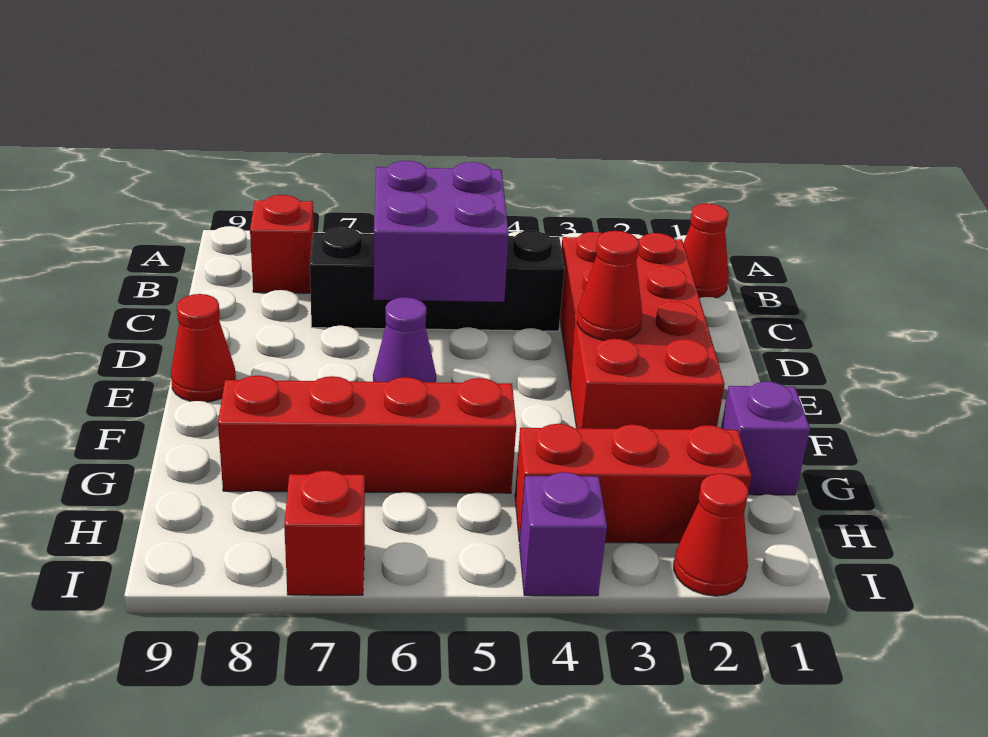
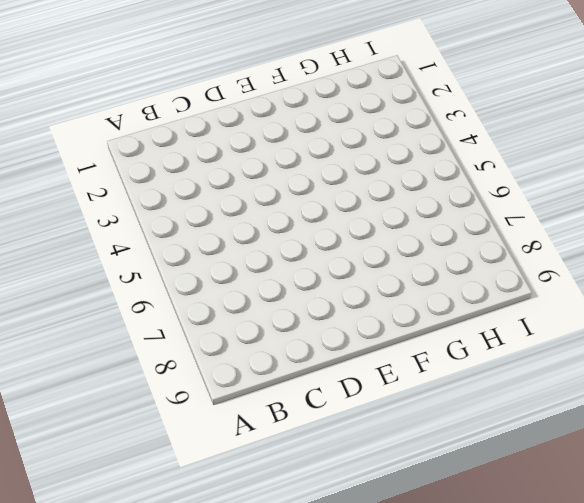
none -> red 1x1 cone [683,203,729,298]
none -> red 1x1 brick [250,195,314,293]
none -> red 2x4 brick [560,232,724,429]

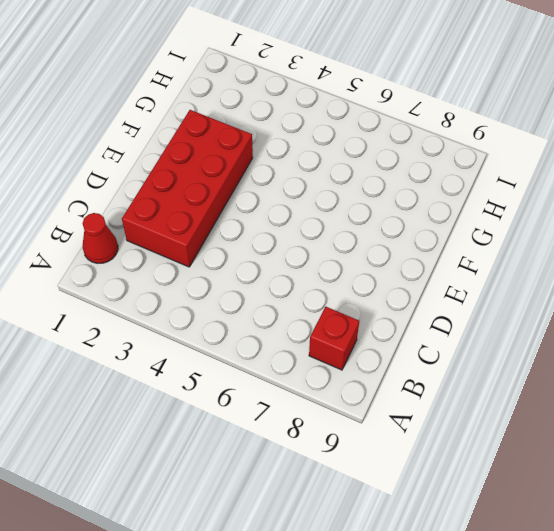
none -> black 1x4 brick [310,227,565,331]
none -> purple 1x1 cone [373,297,436,382]
none -> red 1x1 cone [171,294,236,402]

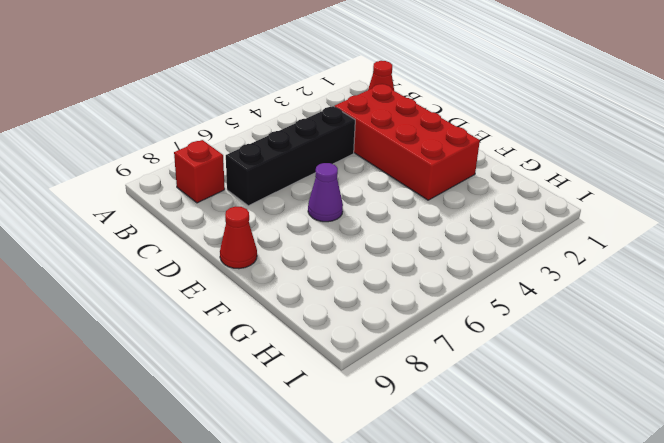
none -> purple 1x1 brick [721,382,810,495]
none -> red 1x4 brick [218,375,516,493]
none -> red 1x3 brick [515,424,751,543]

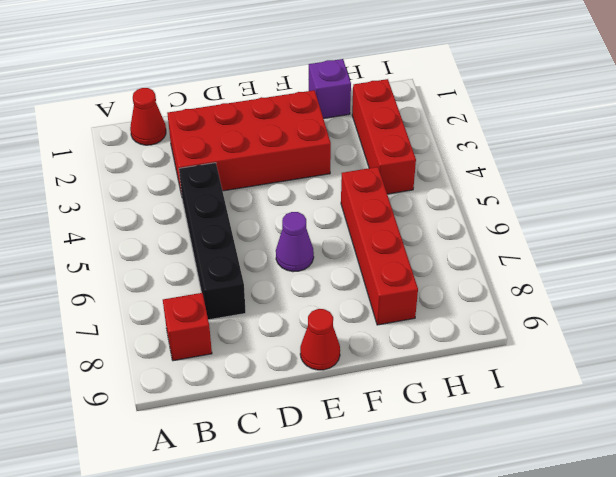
none -> red 1x1 cone [674,474,749,596]
none -> purple 1x1 brick [519,472,607,596]
none -> red 1x1 brick [284,471,365,595]

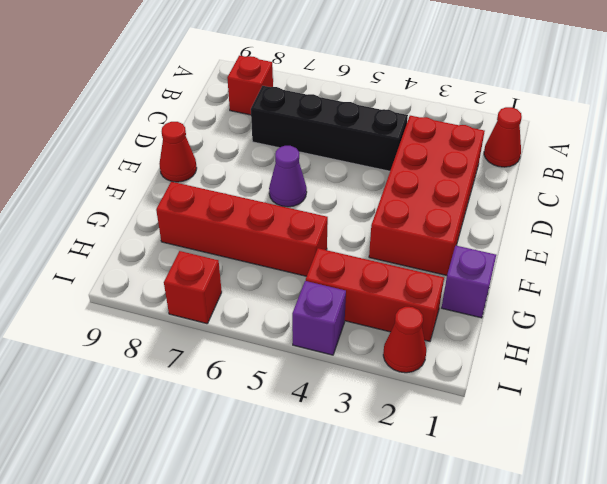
none -> purple 2x2 brick [374,161,509,302]
none -> red 1x1 cone [577,231,642,340]

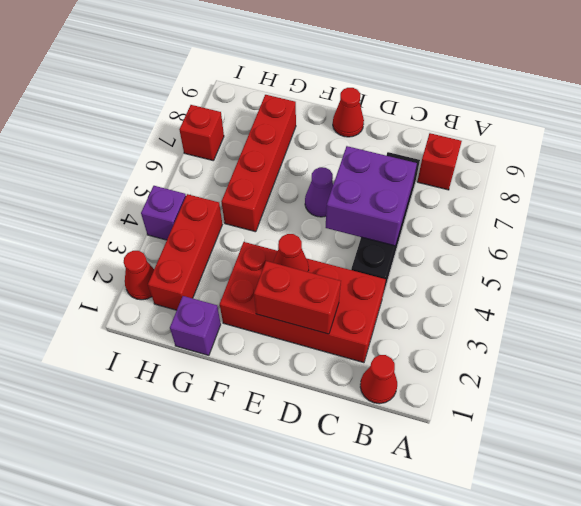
red 1x2 brick [254,261,341,334] -> none

